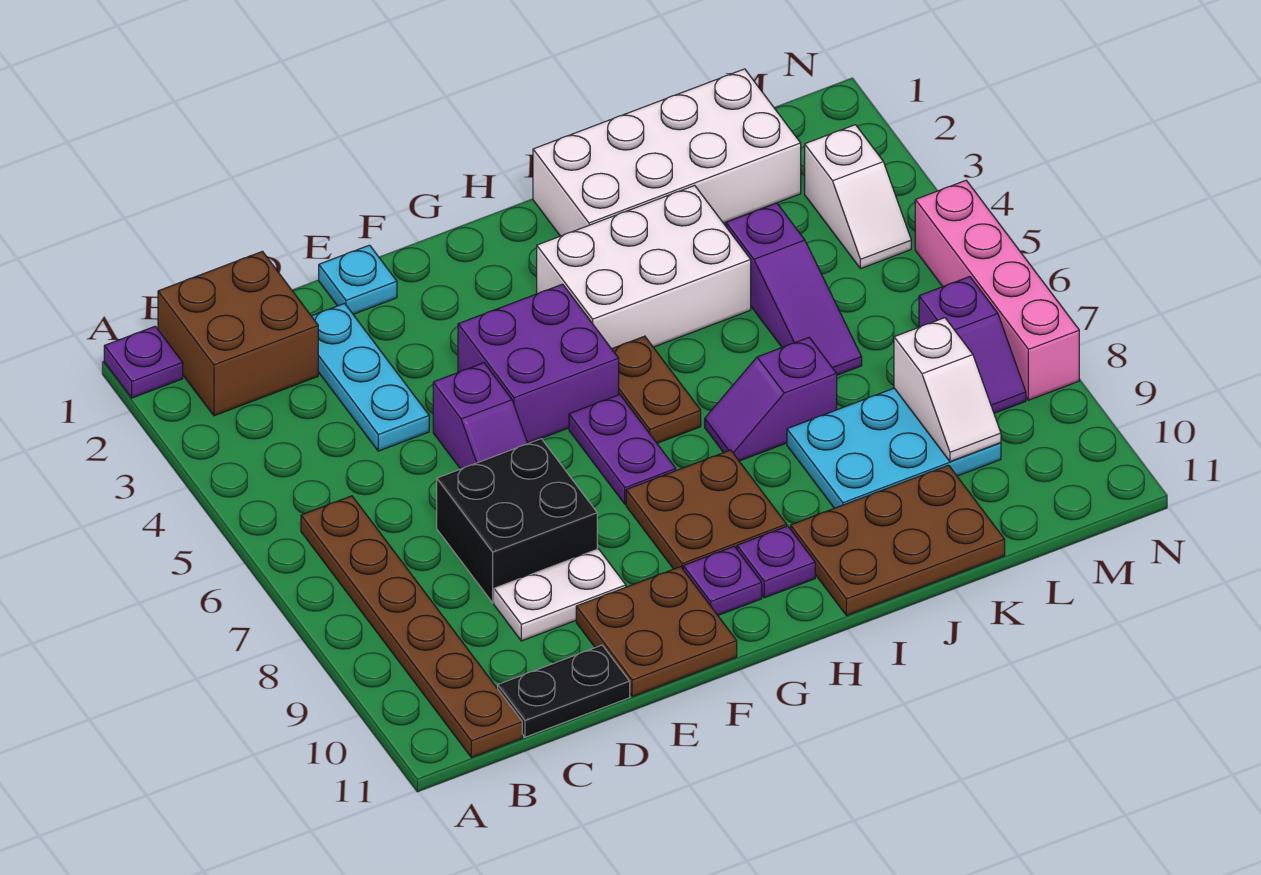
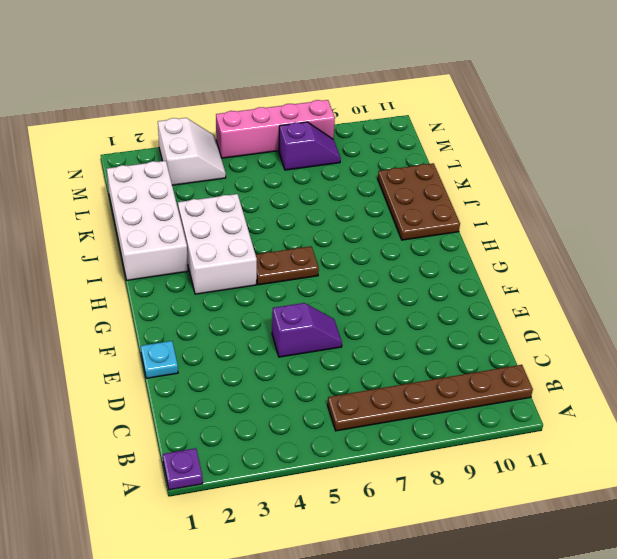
white 2x2 slope [158,118,226,185] -> white 1x2 slope [805,125,911,269]
none -> brown 2x2 brick [158,251,318,416]
none -> black 1x2 plate [498,645,630,737]
none -> cyan 1x3 plate [312,303,429,451]

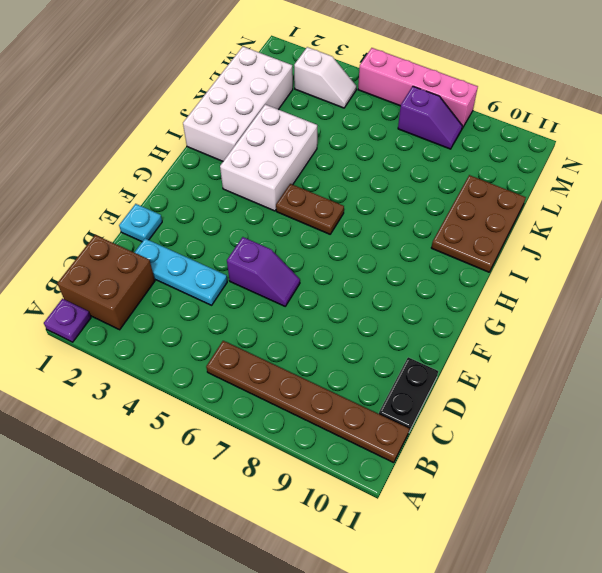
none -> black 2x2 brick [437,439,597,603]
none -> white 1x2 plate [494,549,626,641]
none -> brown 2x2 plate [576,567,737,697]

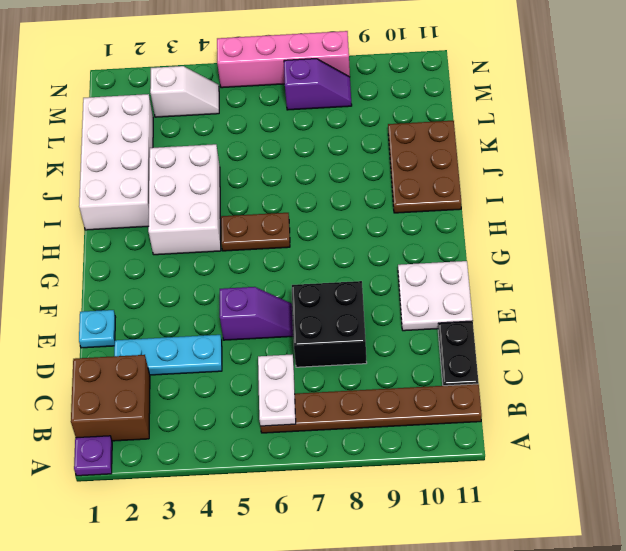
white 1x2 plate [258,355,296,426] -> white 1x2 plate moved to [494,549,626,641]
white 2x2 plate [398,261,473,331] -> brown 2x2 plate [576,567,737,697]
none -> purple 2x2 brick [458,284,619,443]
none -> purple 1x2 plate [569,395,676,504]
none -> brown 2x2 plate [626,450,787,569]

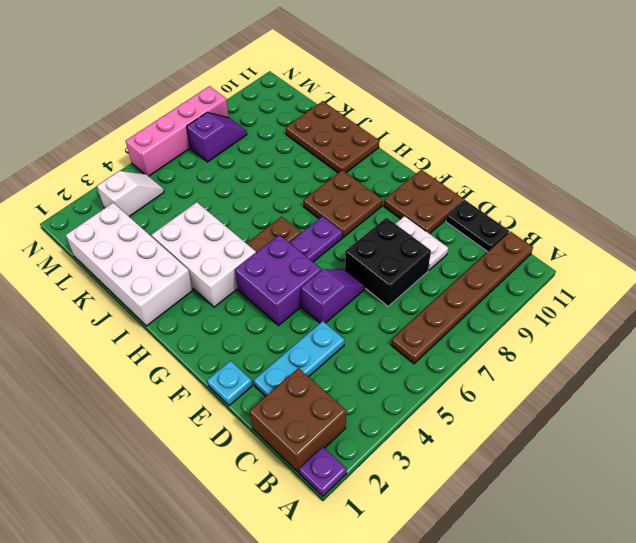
none -> purple 1x1 plate [683,546,762,615]
none -> purple 1x1 plate [737,526,815,598]
none -> purple 1x2 slope [705,338,837,461]

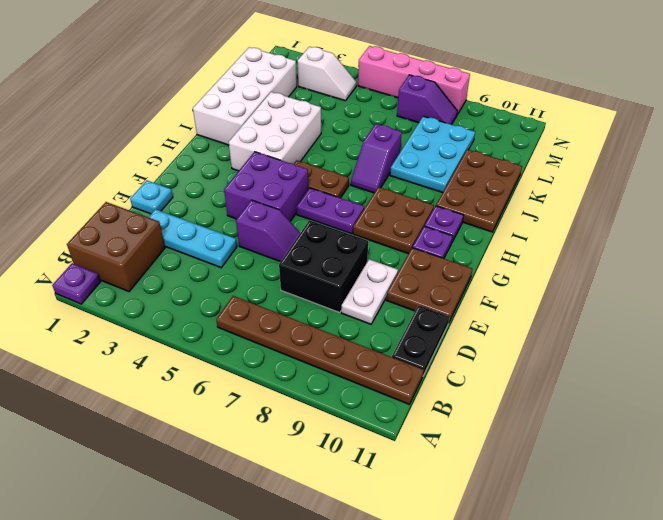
none -> purple 1x3 slope [726,203,862,375]
none -> white 1x2 slope [894,318,1001,462]

